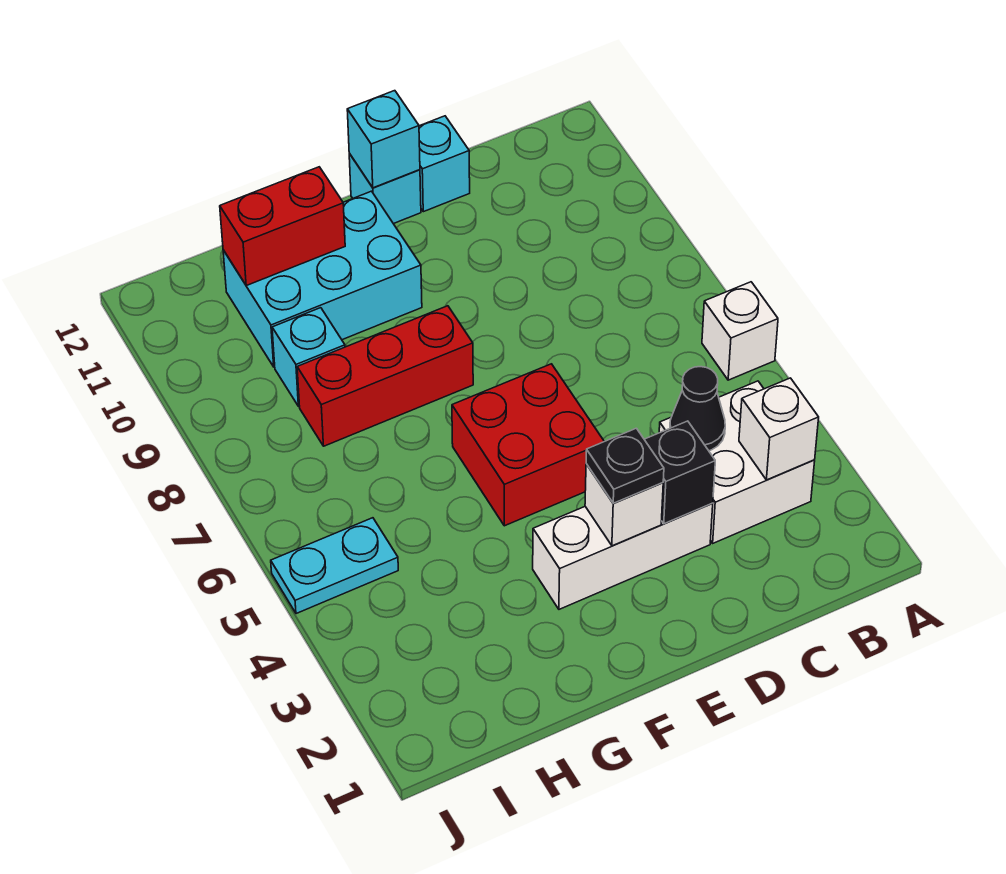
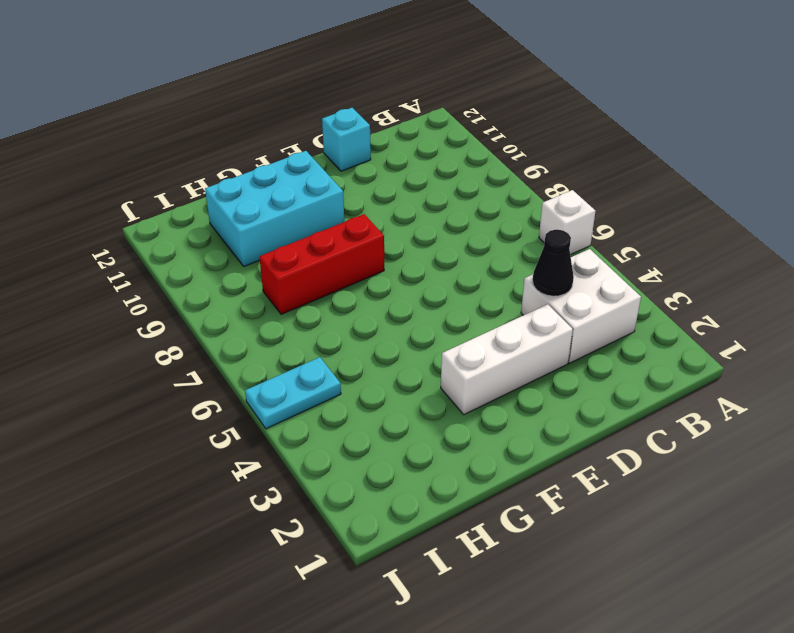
none -> red 2x2 brick [452,364,604,526]
none -> cyan 1x1 brick [349,153,421,224]
none -> cyan 1x1 brick [272,308,345,406]

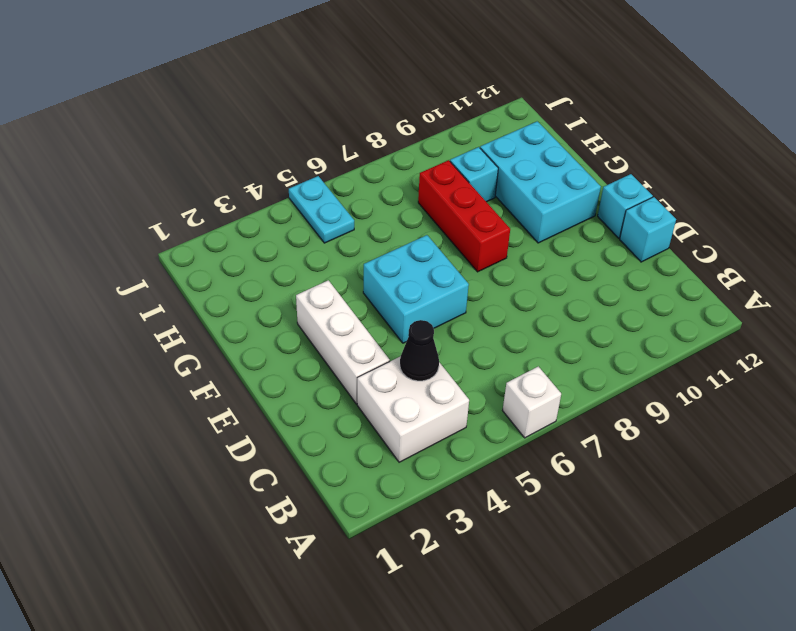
cyan 2x2 brick [363,235,469,343] -> red 2x2 brick [452,364,604,526]
none -> white 1x1 brick [739,378,819,480]
none -> black 1x1 brick [644,421,715,524]
none -> white 1x1 brick [585,464,663,546]

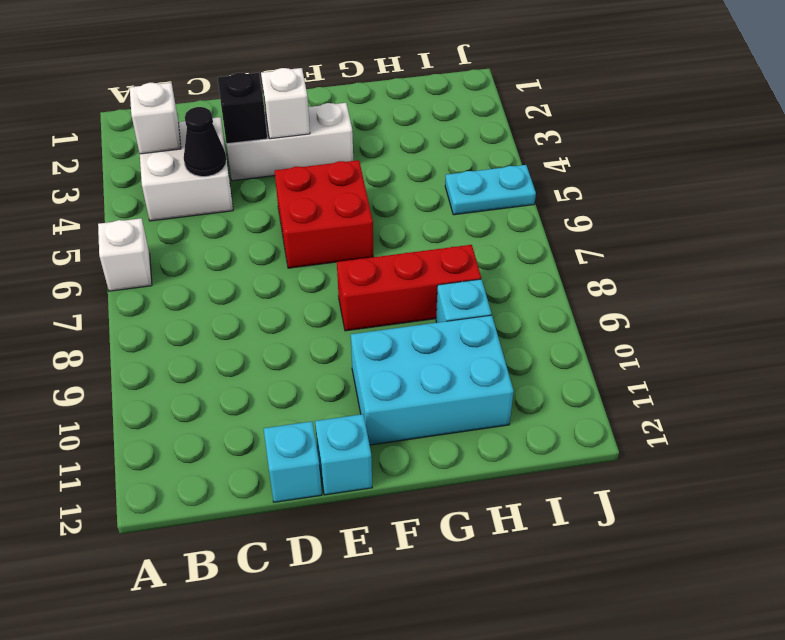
none -> cyan 1x1 brick [347,91,420,188]
none -> red 1x2 brick [220,167,345,286]
none -> black 1x1 plate [586,428,664,503]

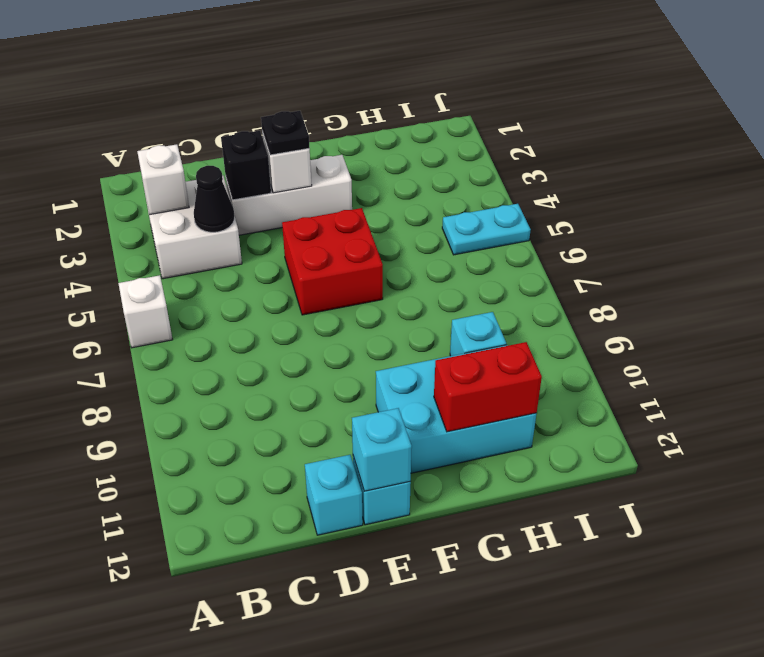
none -> red 1x3 brick [297,306,473,446]

